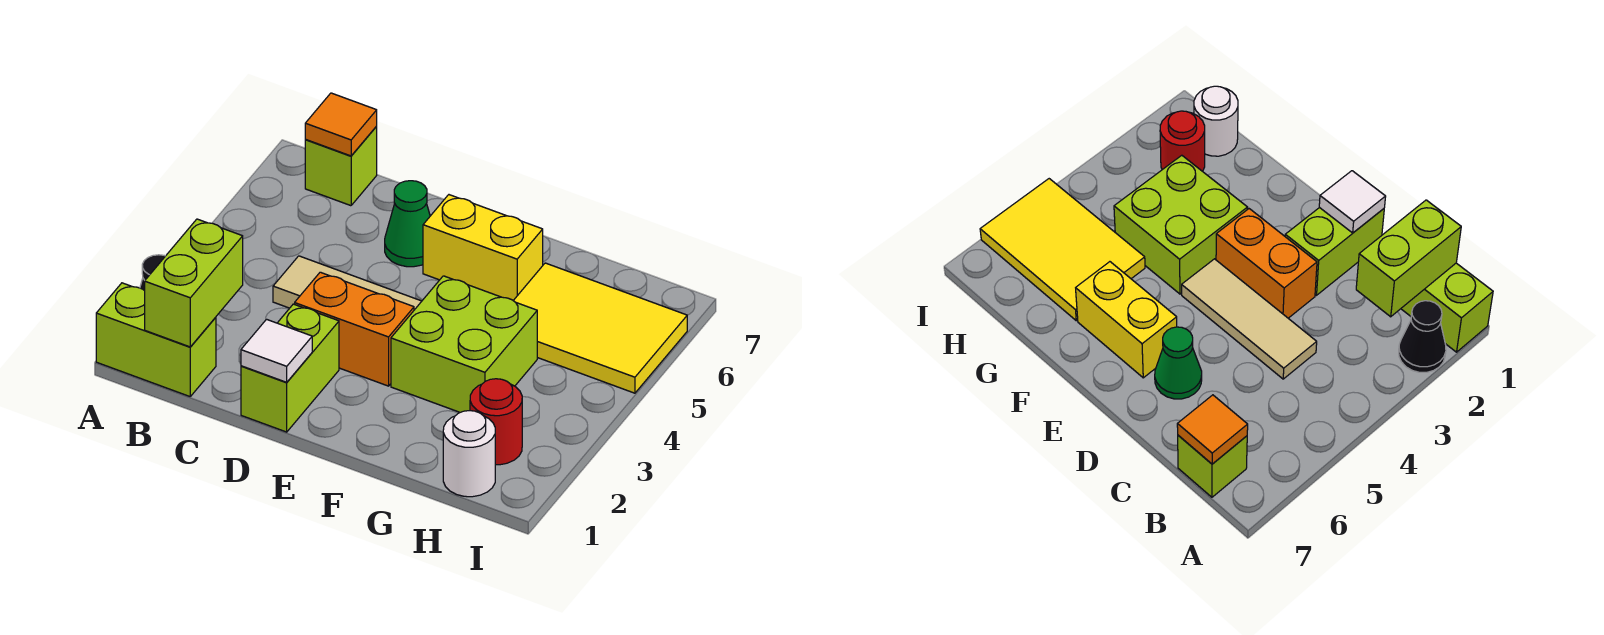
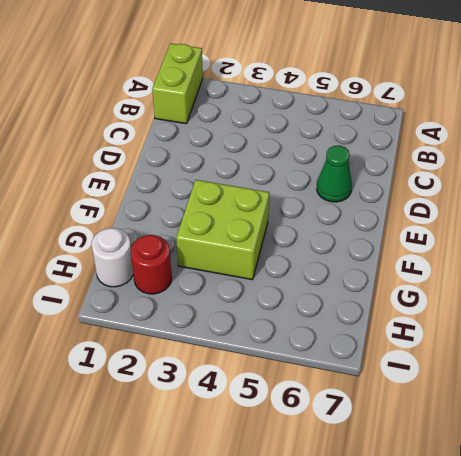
none -> black 1x1 cone [1399,301,1446,372]
none -> lime 1x1 brick [305,127,377,206]
none -> tan 1x3 tile [273,256,422,310]

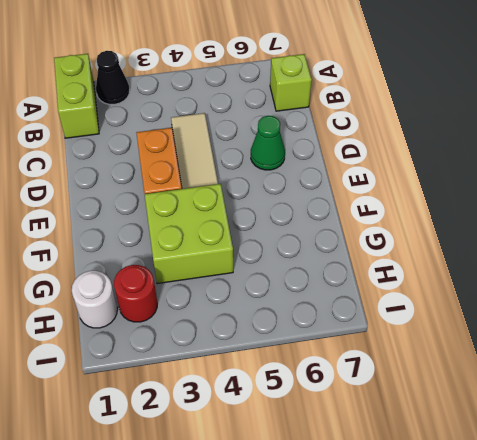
none -> lime 1x2 brick [241,304,339,432]
none -> yellow 1x2 brick [423,195,543,300]
none -> yellow 2x3 tile [513,263,687,393]

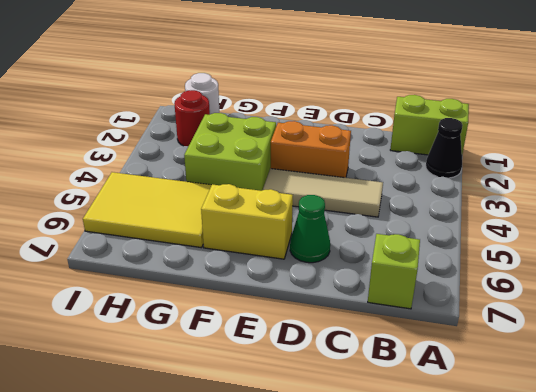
none -> lime 1x2 brick [241,304,339,432]
none -> lime 1x2 brick [145,219,243,347]
none -> orange 1x1 tile [305,93,377,156]

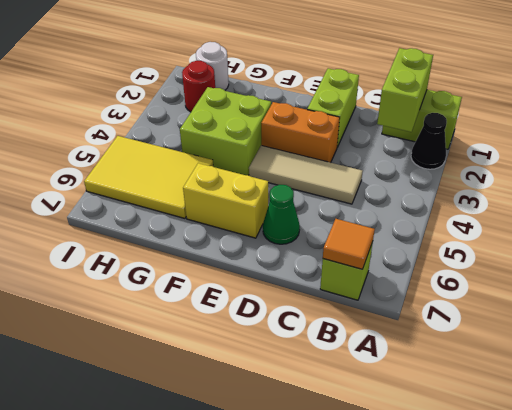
none -> white 1x1 tile [241,319,312,382]

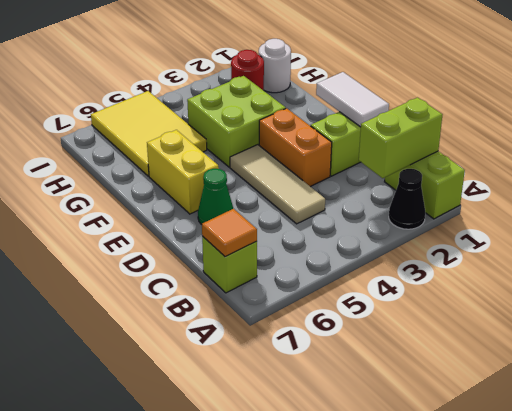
white 1x2 tile [316,72,389,127] -> white 1x1 tile [241,319,312,382]

